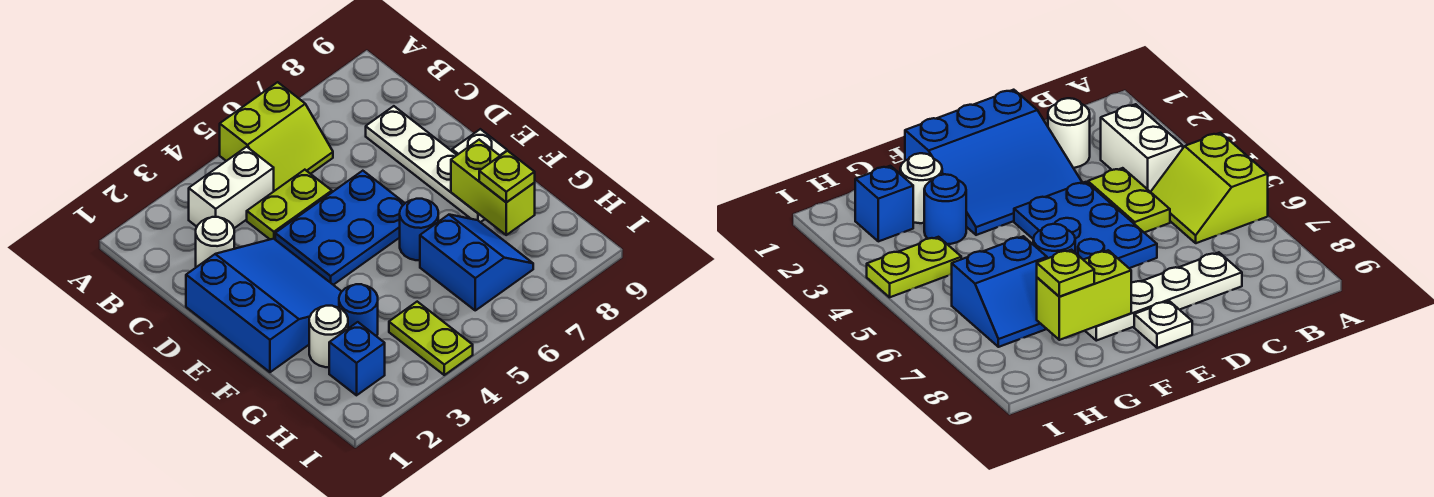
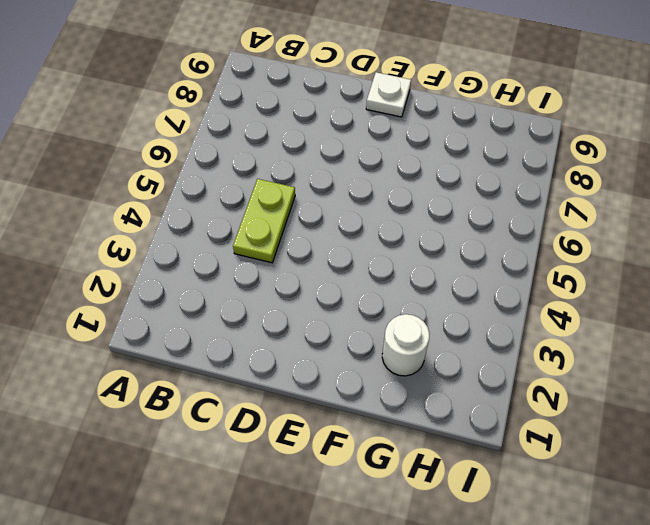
none -> lime 2x2 slope [220,82,333,191]
none -> white 1x2 brick [189,147,274,228]
none -> white 1x1 round brick [196,217,234,267]

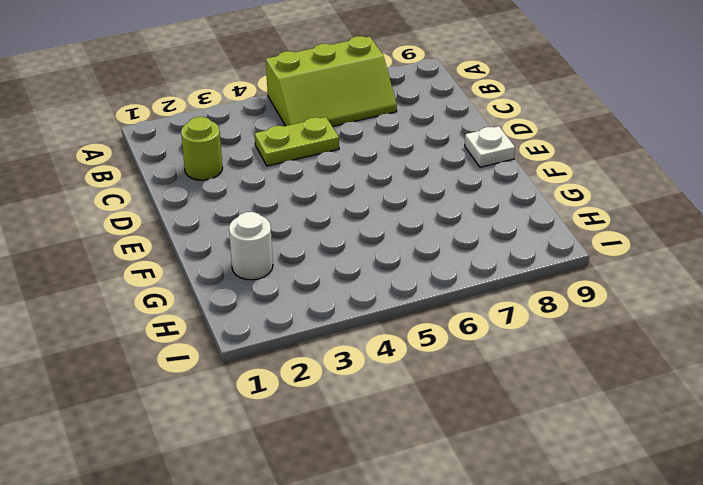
lime 2x3 slope [266,36,397,126] -> lime 2x2 slope [220,82,333,191]
lime 1x1 round brick [181,117,222,180] -> white 1x1 round brick [196,217,234,267]
none -> white 1x2 brick [189,147,274,228]
none -> white 1x4 plate [366,106,485,222]
none -> blue 3x3 slope [186,239,342,372]

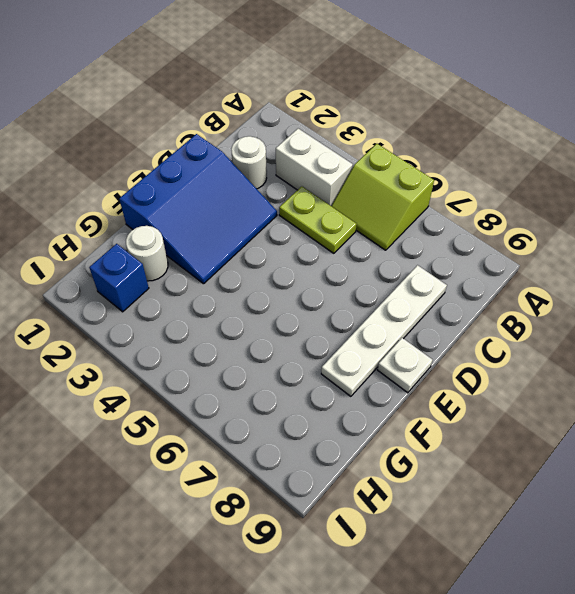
none -> blue 2x3 plate [275,171,405,285]
none -> blue 1x1 round brick [400,199,438,260]
none -> blue 1x1 round brick [339,284,378,336]

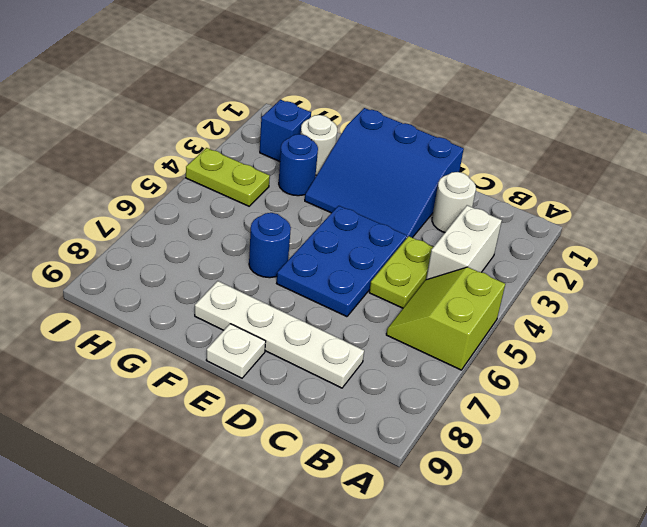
none -> blue 2x2 slope [420,215,533,310]
none -> lime 1x2 brick [451,140,535,235]
none -> lime 1x1 plate [479,151,535,202]

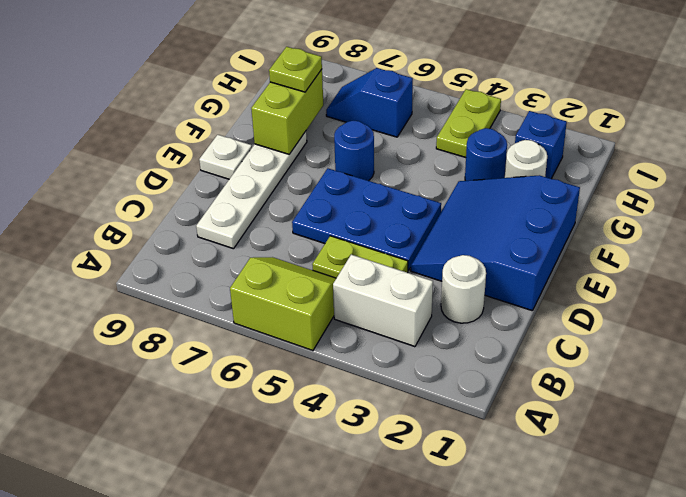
blue 1x2 slope [326,68,413,137] -> blue 2x2 slope [420,215,533,310]

